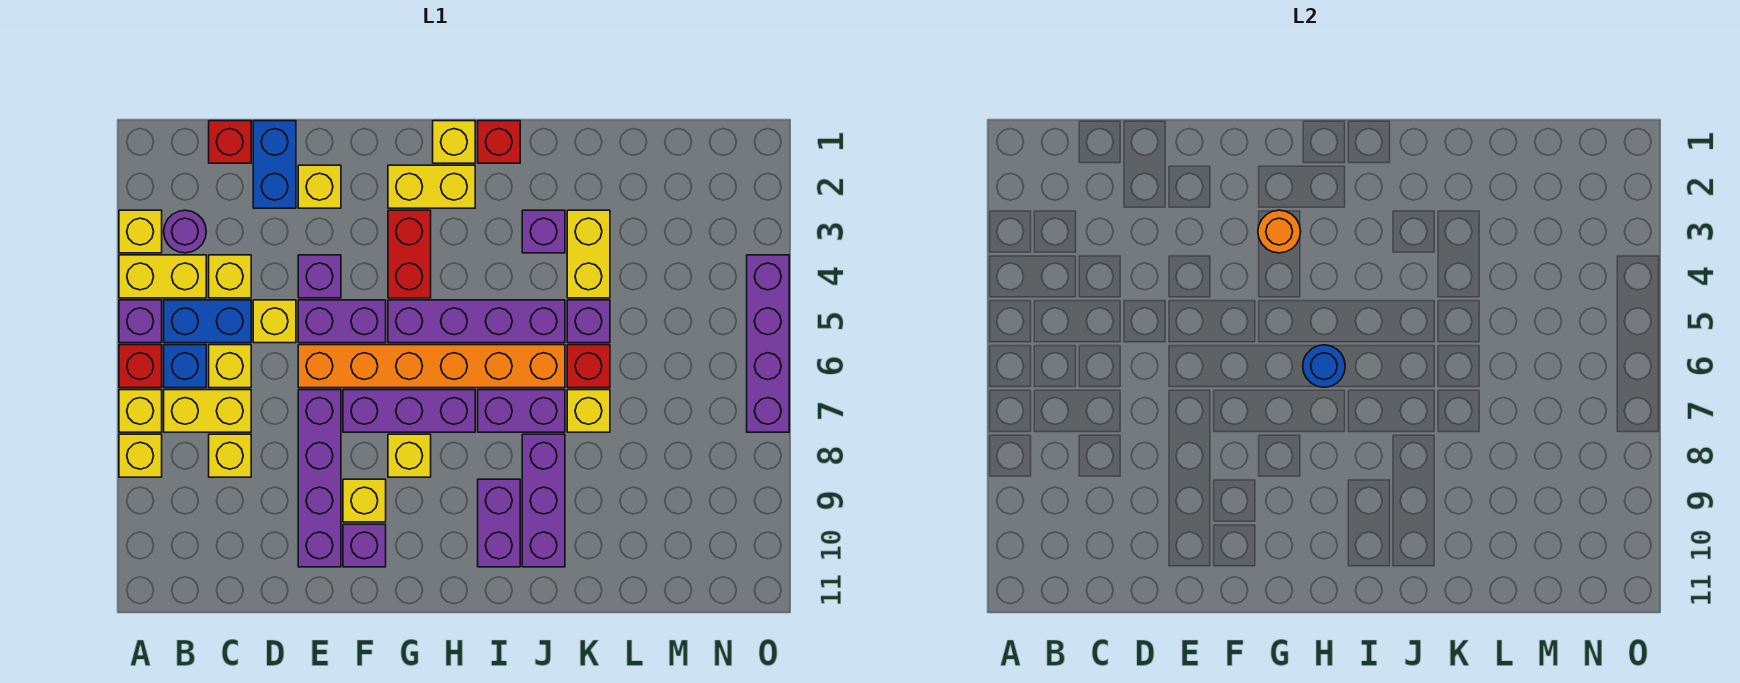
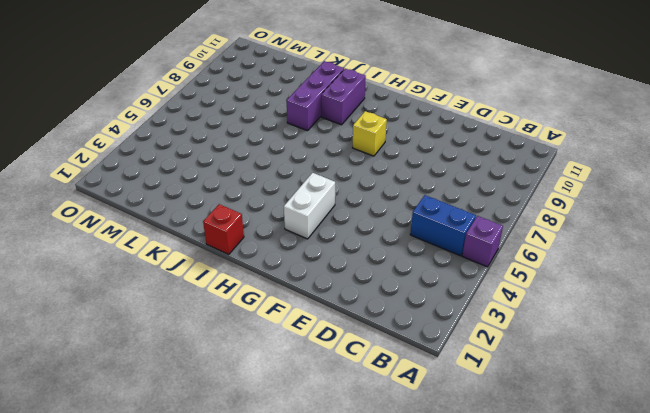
white 1x2 brick [284,173,335,239] -> red 1x2 brick [388,210,431,298]
none -> yellow 1x1 brick [119,210,162,253]
none -> yellow 1x2 brick [119,255,206,298]
none -> red 1x1 brick [119,345,162,388]
none -> yellow 1x1 brick [119,390,162,432]

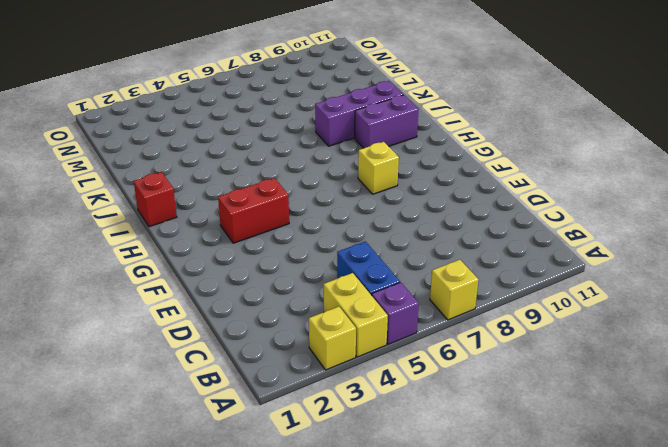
none -> red 1x1 brick [119,345,162,388]
none -> yellow 1x1 brick [119,434,162,477]
none -> purple 1x1 round brick [164,210,206,253]
none -> blue 1x1 brick [164,345,206,388]

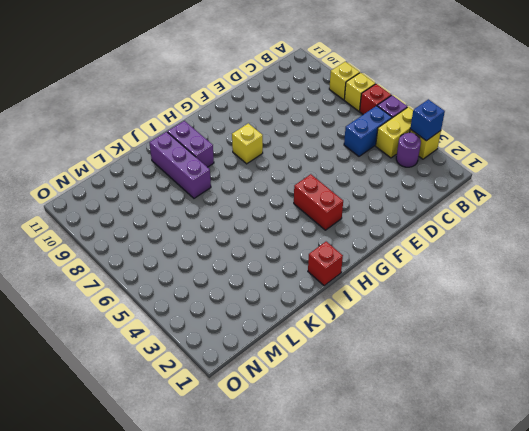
blue 1x1 brick [410,99,445,141] -> blue 1x1 brick moved to [164,345,206,388]
none -> yellow 1x2 brick [164,390,251,432]
none -> red 1x1 brick [209,121,251,163]
none -> yellow 1x1 brick [209,255,251,298]
none -> yellow 1x1 brick [209,345,251,388]

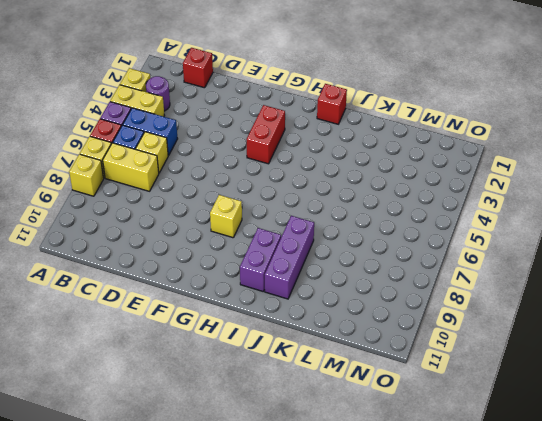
none -> yellow 1x1 brick [209,255,251,298]
none -> yellow 1x1 brick [209,434,251,477]
none -> blue 1x2 brick [253,121,296,208]
none -> yellow 1x1 brick [253,300,296,343]

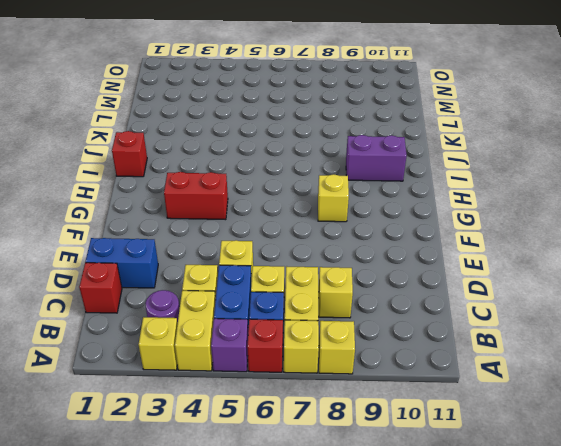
none -> yellow 1x1 brick [298,165,341,208]
none -> purple 1x1 brick [298,255,341,298]
none -> purple 1x2 brick [298,300,386,343]
none -> orange 1x6 brick [298,345,565,388]

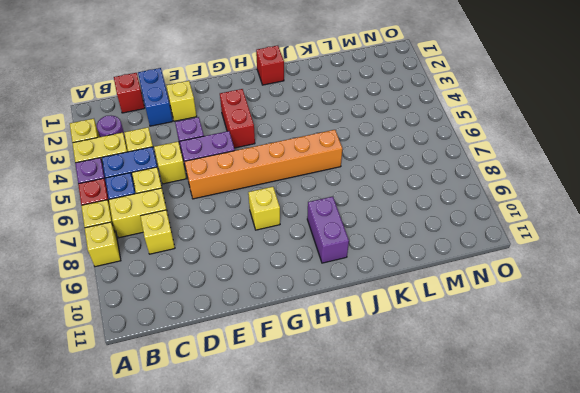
none -> purple 1x4 brick [298,390,341,567]
none -> purple 1x3 brick [343,390,475,432]
none -> yellow 1x1 brick [343,479,386,522]
none -> purple 1x1 brick [343,524,386,567]

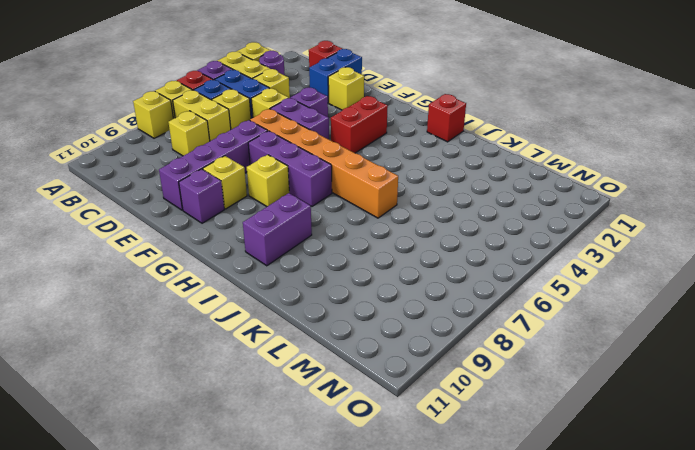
none -> yellow 1x2 brick [388,165,475,208]
none -> purple 1x4 brick [388,300,565,343]
none -> yellow 1x1 brick [433,121,475,163]
none -> purple 1x2 brick [478,390,565,432]

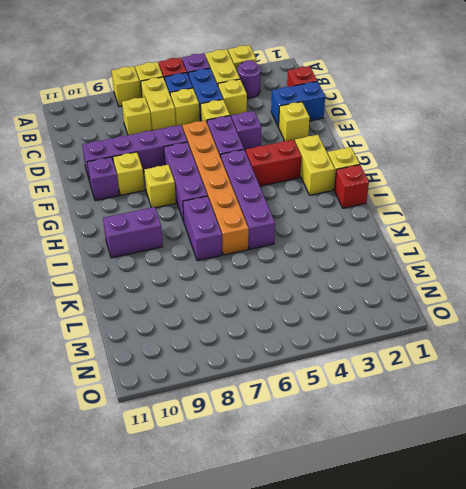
none -> purple 1x1 brick [522,210,565,253]
none -> purple 1x3 brick [522,434,565,567]
none -> yellow 1x2 brick [567,210,610,298]
none -> purple 1x1 brick [567,300,610,343]

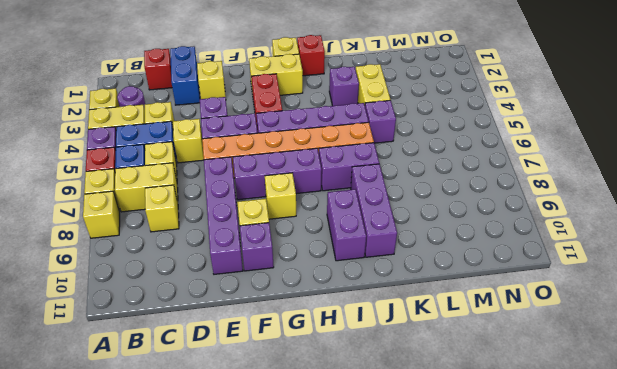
none -> red 1x1 brick [567,345,610,388]
none -> yellow 1x1 brick [567,390,610,432]
none -> purple 1x4 brick [747,255,789,432]
none -> orange 1x1 round brick [1258,210,1301,253]

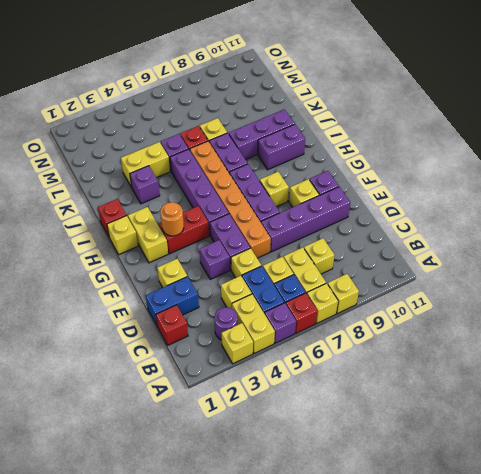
none -> purple 1x4 brick [747,255,789,432]
none -> blue 1x1 round brick [1303,345,1345,387]

